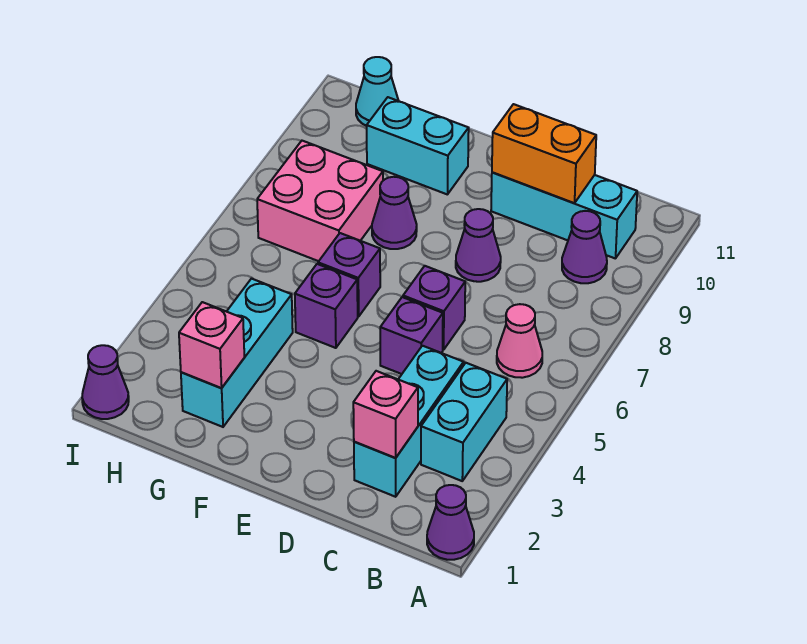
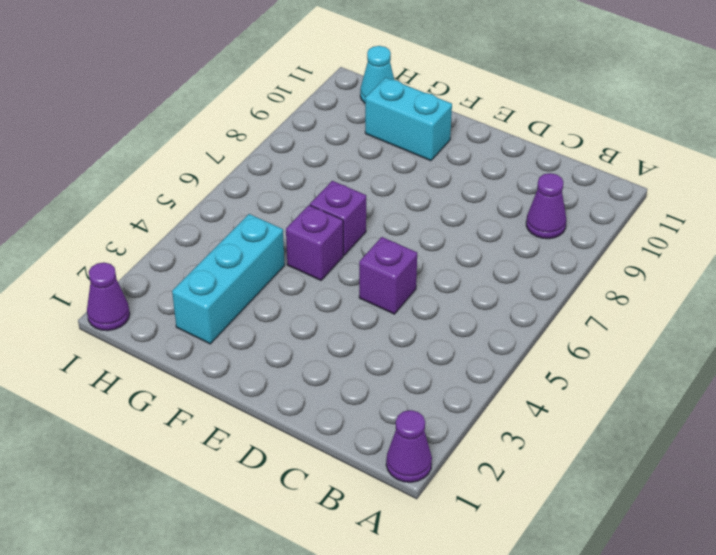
none -> cyan 1x2 brick [421,363,507,481]
none -> pink 1x1 cone [497,304,542,378]
none -> cyan 1x3 brick [491,172,637,259]

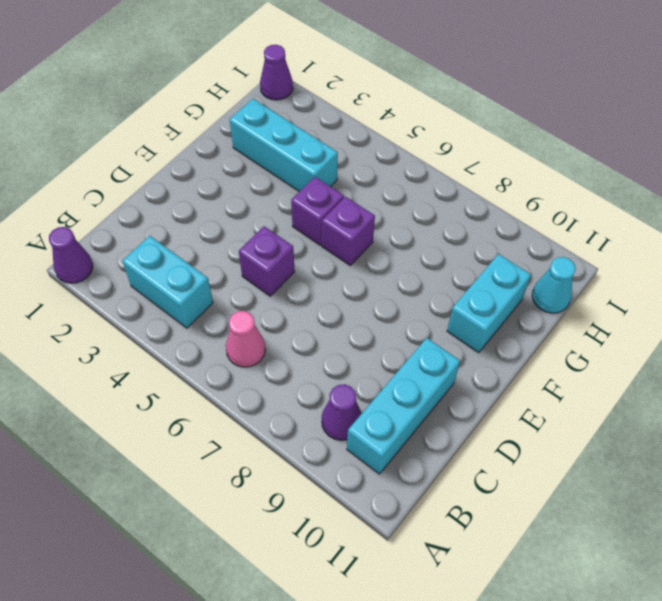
none -> cyan 1x3 brick [354,346,464,497]
none -> purple 1x1 brick [403,266,465,350]
none -> purple 1x1 cone [456,209,501,282]

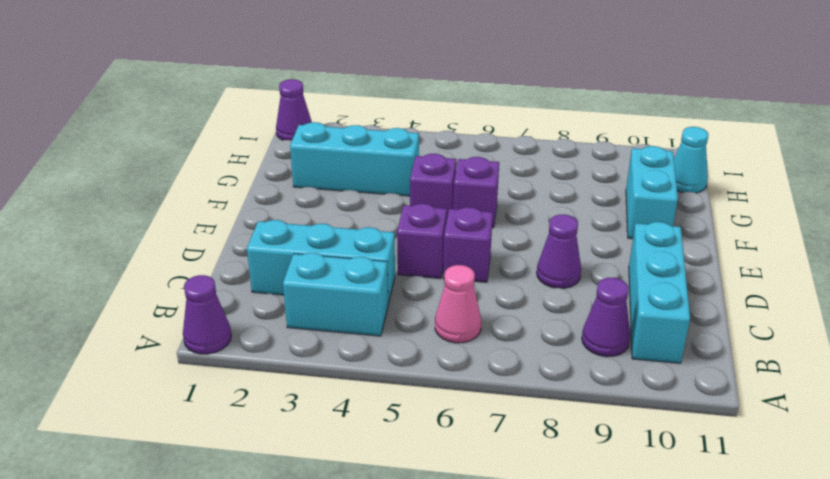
none -> purple 1x1 cone [372,177,417,249]
none -> pink 2x2 brick [257,141,383,261]
none -> pink 1x1 brick [353,371,418,458]

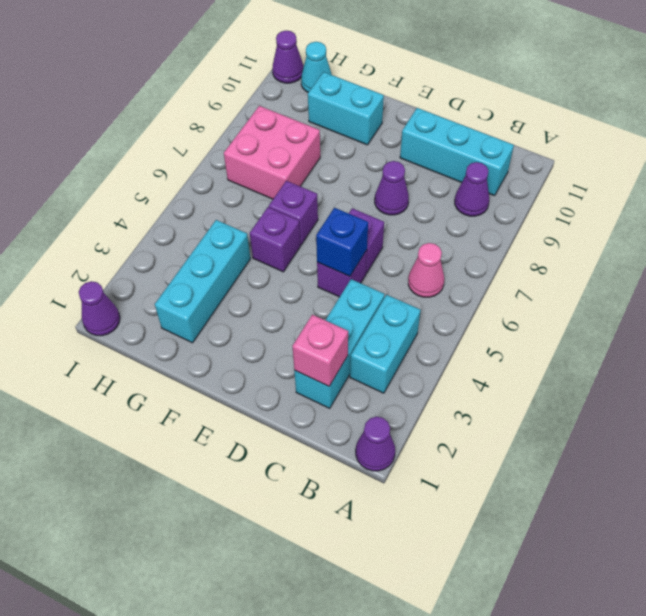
blue 1x1 brick [316,208,368,276] -> none
purple 1x1 cone [272,31,303,83] -> purple 1x1 cone moved to [372,177,417,249]
none -> orange 1x2 brick [492,104,596,203]
none -> pink 1x1 brick [179,302,244,388]

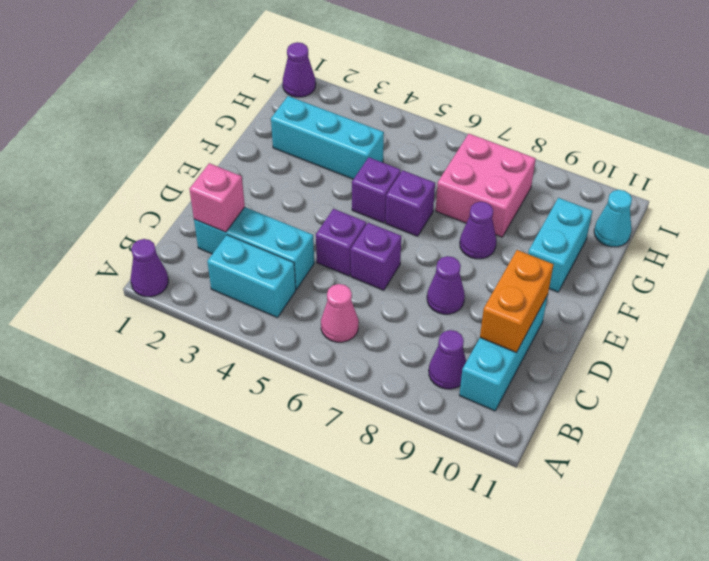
none -> pink 1x1 brick [179,302,244,388]

